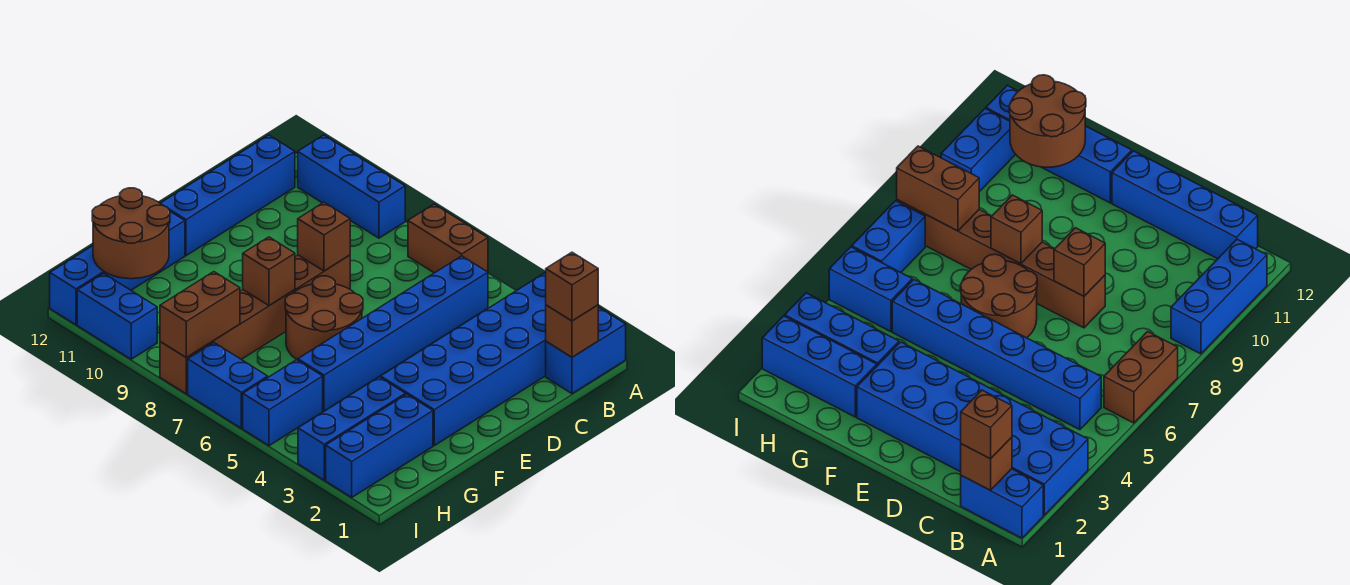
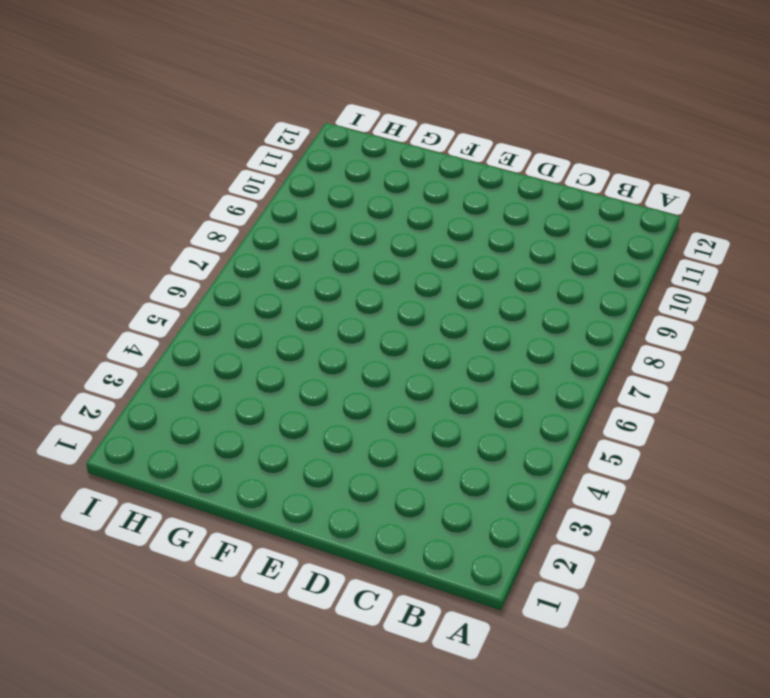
none -> blue 1x2 brick [546,308,626,394]
none -> blue 2x6 brick [381,273,546,445]
none -> brown 1x2 brick [408,204,488,273]

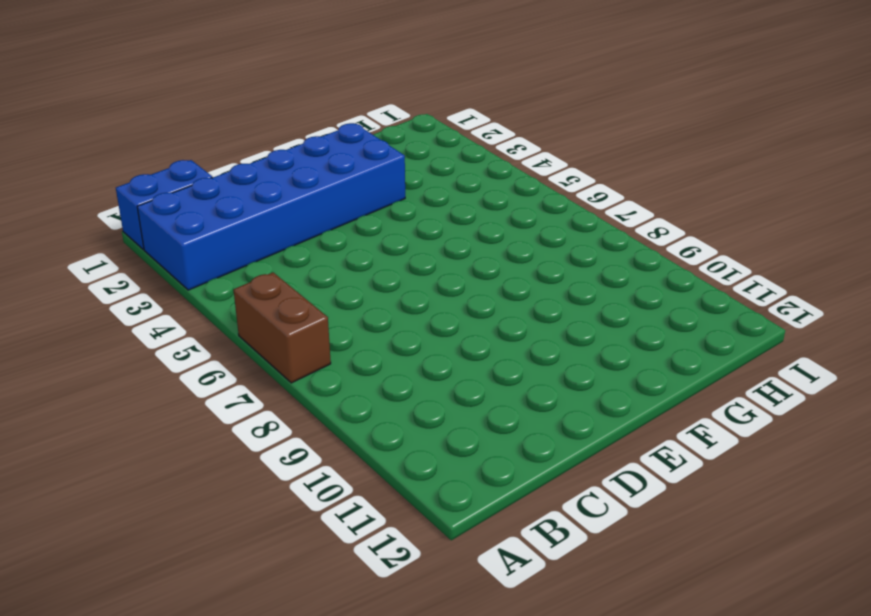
none -> blue 1x3 brick [298,135,405,238]
none -> blue 1x6 brick [298,256,488,411]
none -> blue 1x4 brick [160,135,295,256]

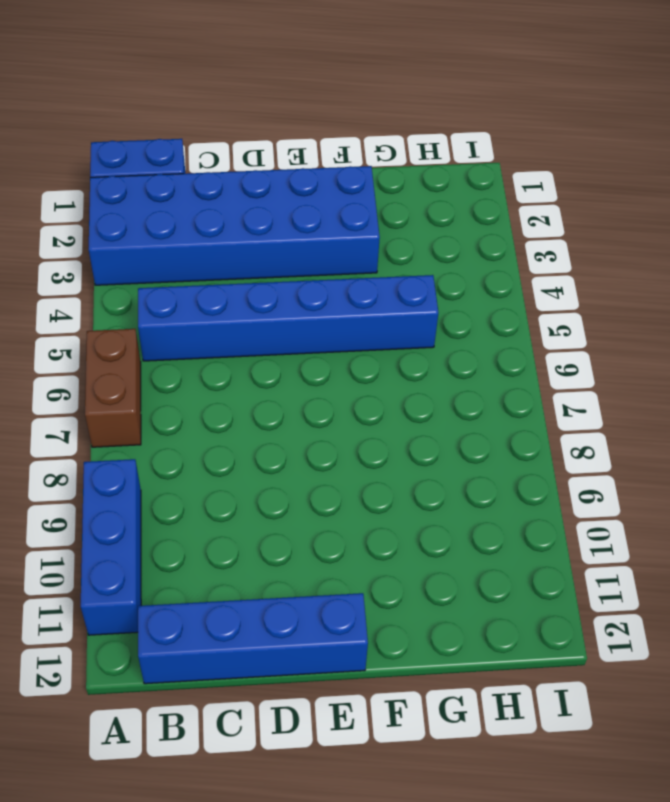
none -> brown 1x6 brick [160,255,350,394]
none -> brown 2x2 round brick [285,276,363,360]
none -> blue 1x4 brick [50,212,185,325]

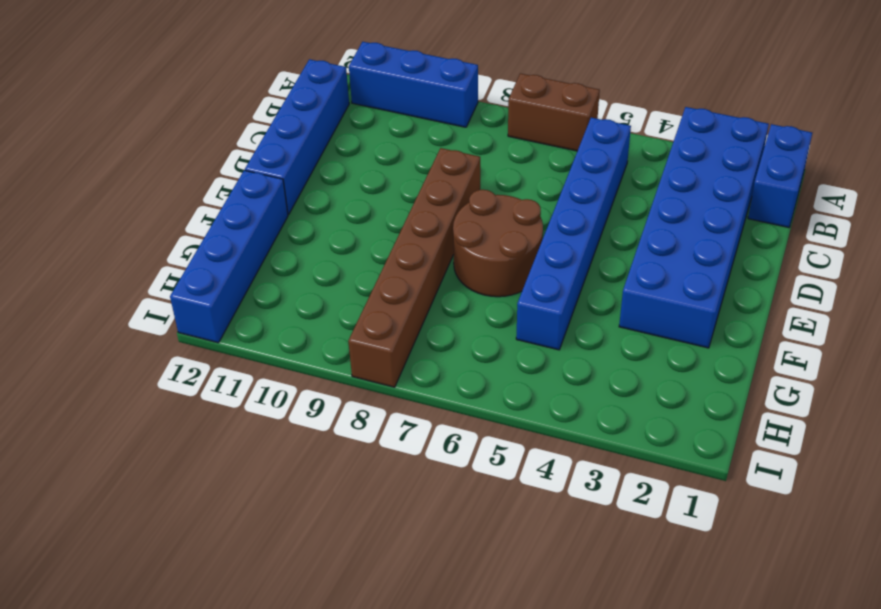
none -> blue 1x3 brick [326,394,433,497]
none -> blue 1x3 brick [298,377,405,480]
none -> blue 1x2 brick [243,360,323,446]

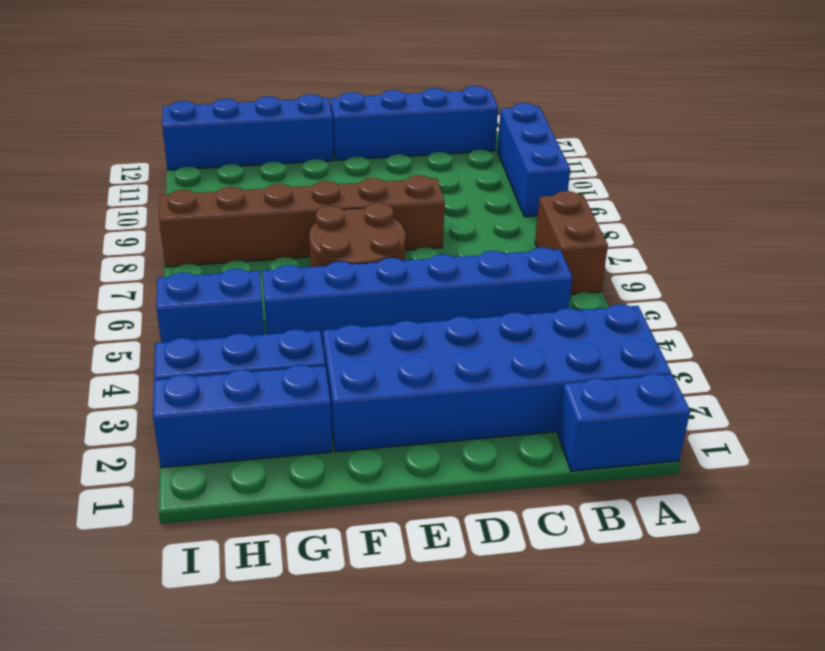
none -> blue 1x2 brick [188,343,268,428]
none -> blue 1x2 brick [77,273,157,359]
none -> brown 1x1 brick [546,305,598,357]

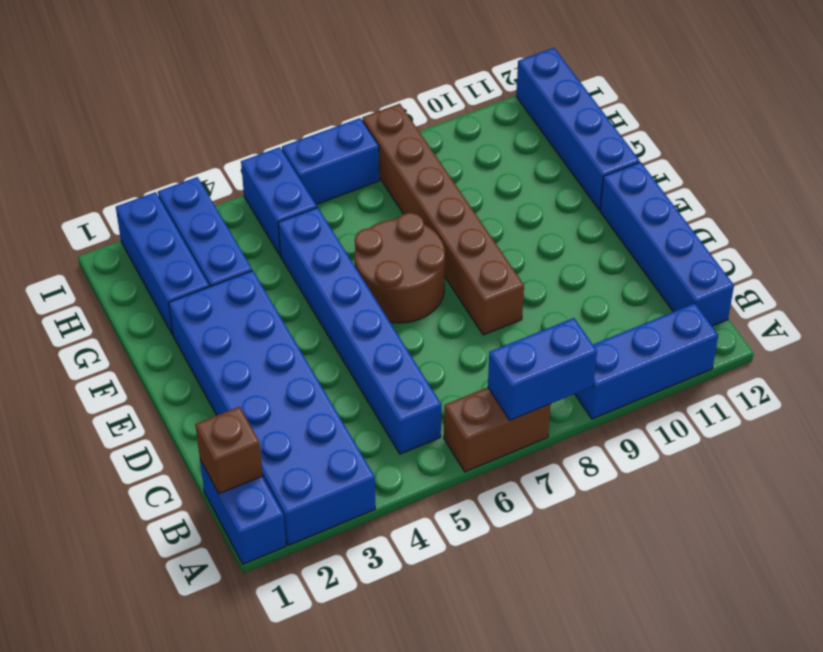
blue 1x2 brick [488,318,597,420] -> blue 1x2 brick moved to [77,273,157,359]
none -> brown 1x1 brick [298,202,350,271]
none -> brown 1x1 brick [243,237,295,306]
none -> brown 2x2 round brick [92,188,170,279]

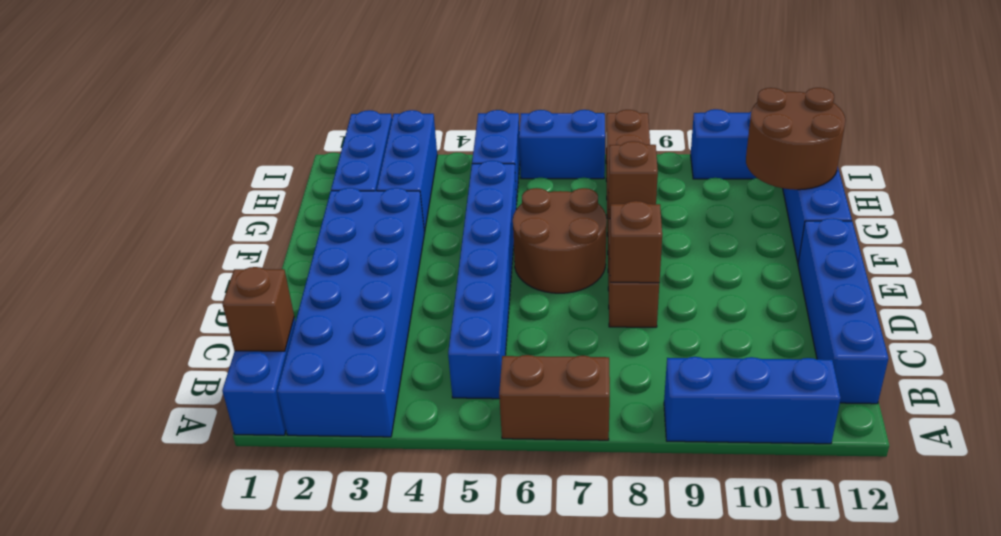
none -> brown 1x2 brick [160,272,240,358]
none -> brown 1x1 brick [546,252,598,321]

